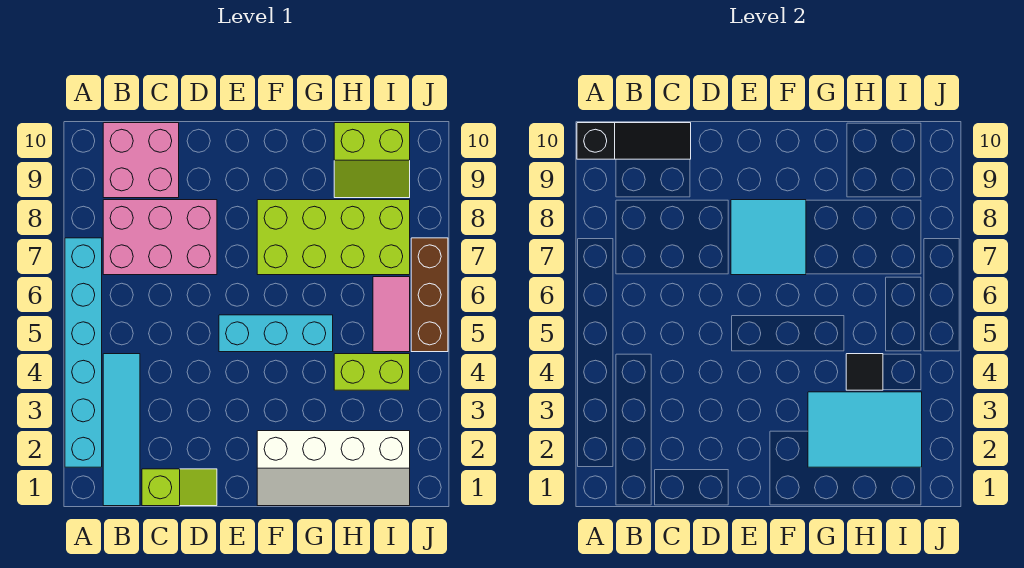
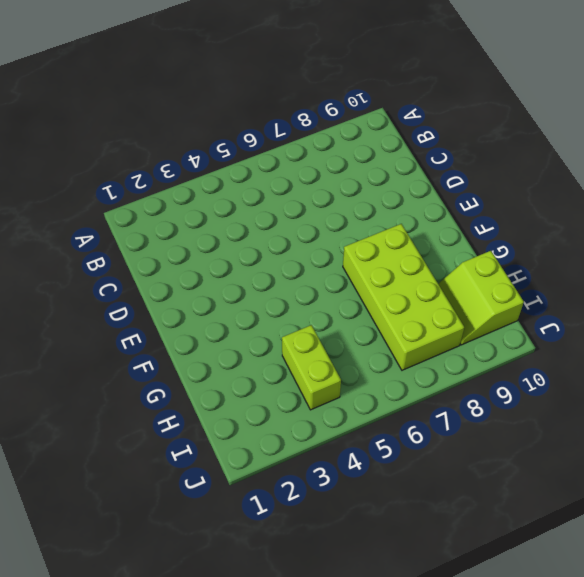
none -> cyan 1x6 brick [65,238,102,467]
none -> cyan 1x4 tile [103,354,140,506]
none -> pink 2x3 brick [103,200,217,275]

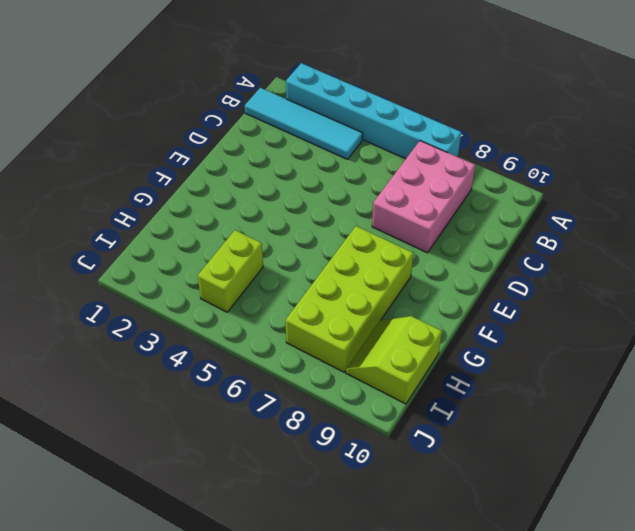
none -> pink 2x2 brick [103,123,179,198]
none -> lime 1x2 slope [142,469,217,506]
none -> cyan 1x3 brick [219,315,333,352]

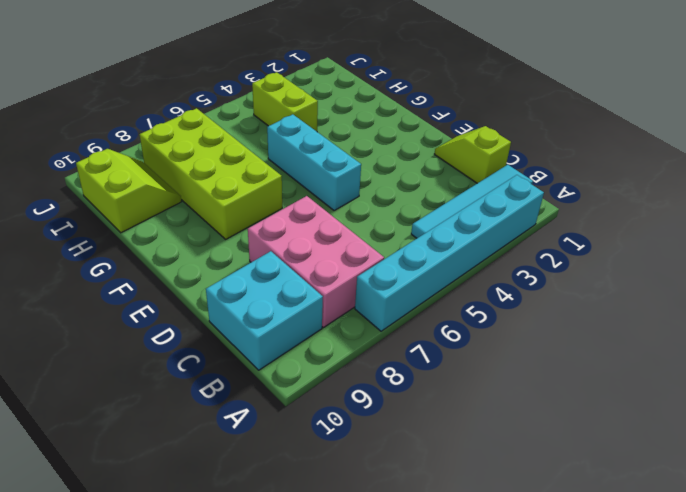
cyan 2x2 brick [206,251,323,370] -> pink 2x2 brick [103,123,179,198]
none -> white 2x4 slope [257,431,410,506]
none -> pink 1x2 tile [373,277,410,352]
none -> brown 1x3 brick [411,238,448,352]

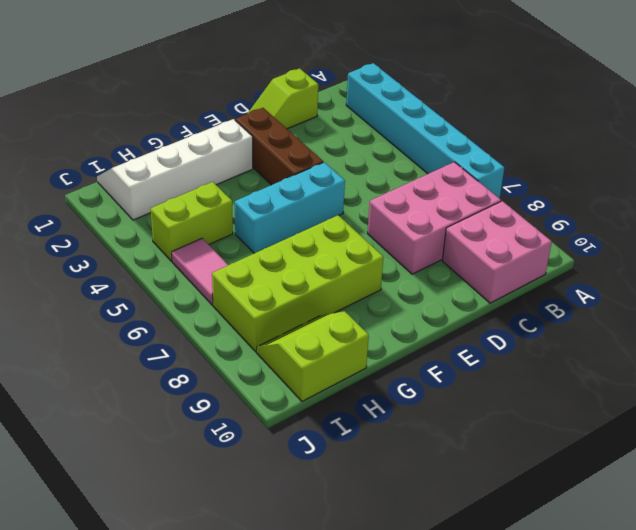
brown 1x3 brick [235,108,323,185] -> brown 1x3 brick moved to [411,238,448,352]
none -> cyan 1x4 tile [103,354,140,506]
none -> black 1x3 slope [577,123,691,159]
none -> cyan 2x2 tile [731,200,806,275]

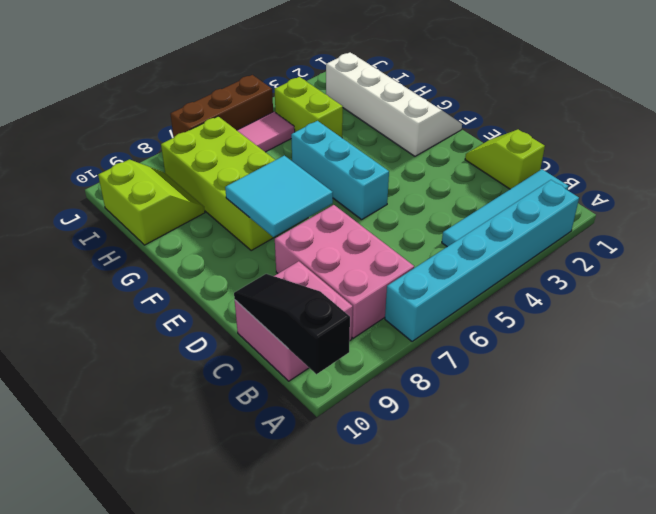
none -> cyan 2x3 tile [808,392,922,467]
none -> black 1x1 tile [846,354,883,390]

